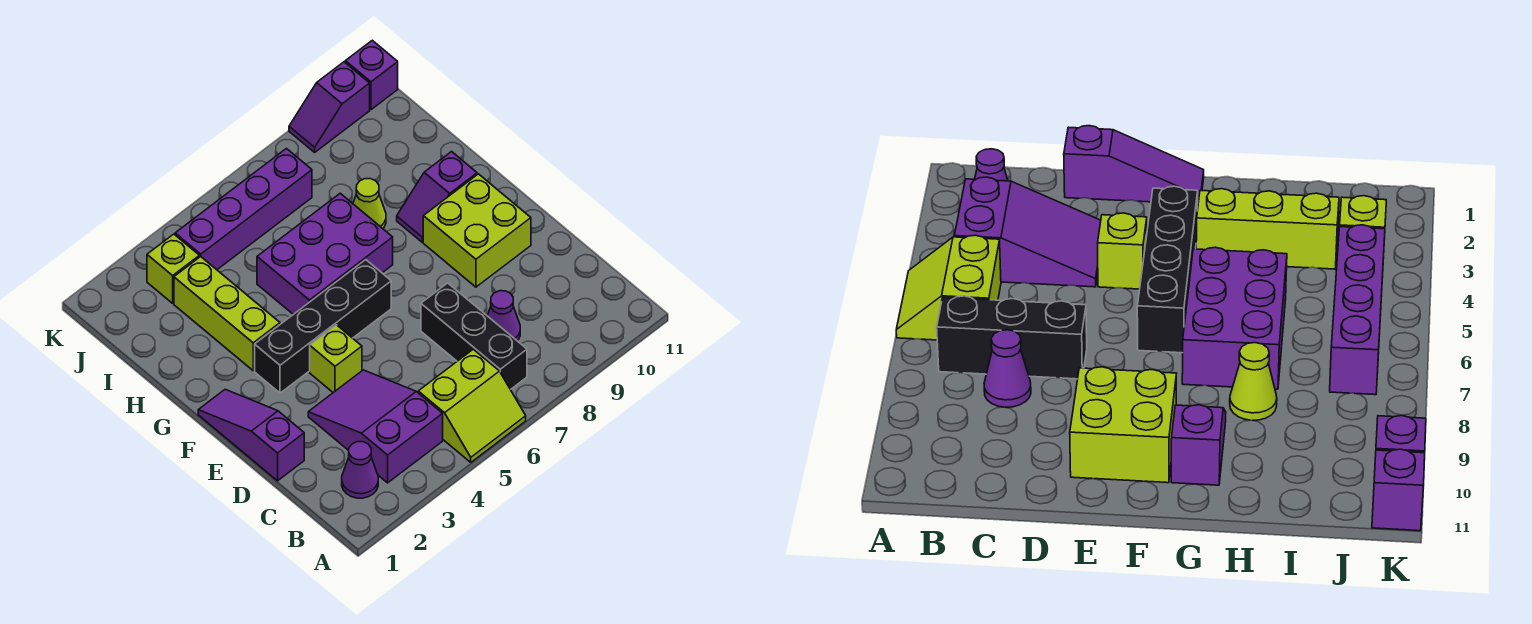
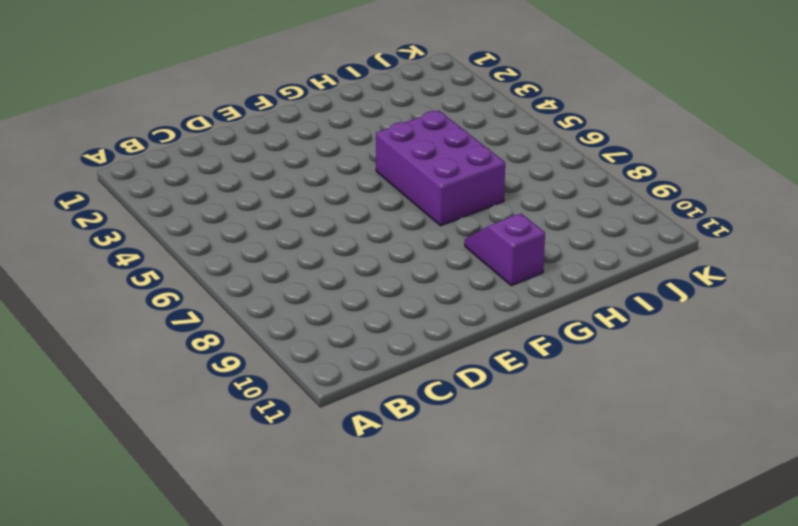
none -> lime 2x2 slope [418,349,526,462]
none -> purple 1x1 cone [342,442,378,498]
none -> purple 2x3 slope [308,370,443,483]

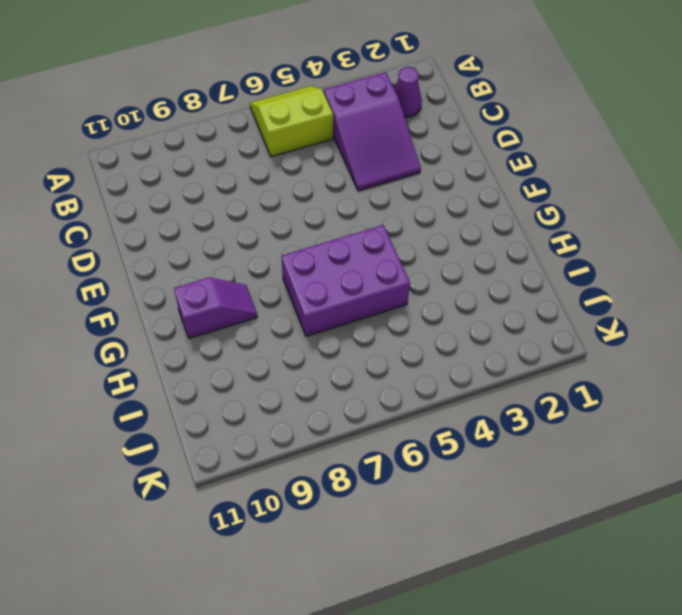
none -> black 1x3 brick [421,283,527,390]
none -> purple 1x1 cone [487,291,520,341]
none -> purple 1x3 slope [198,389,304,481]

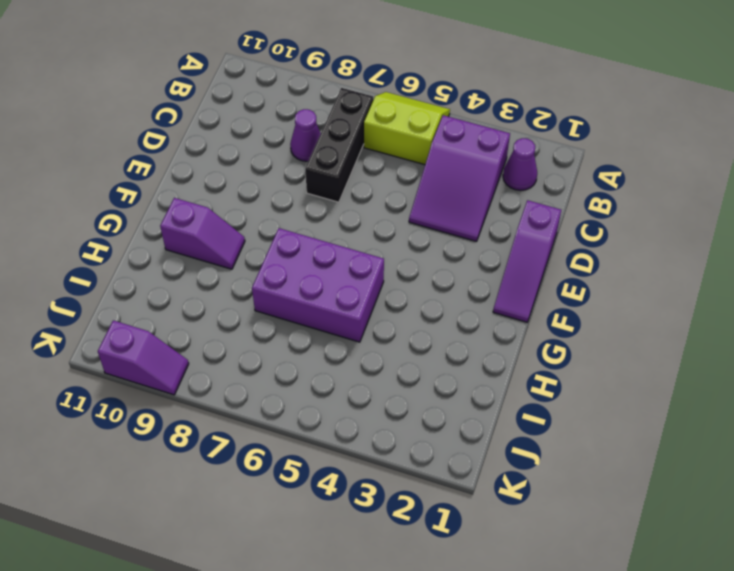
none -> lime 1x1 brick [310,325,362,393]
none -> lime 2x2 brick [423,174,531,287]
none -> black 1x4 brick [255,260,391,393]

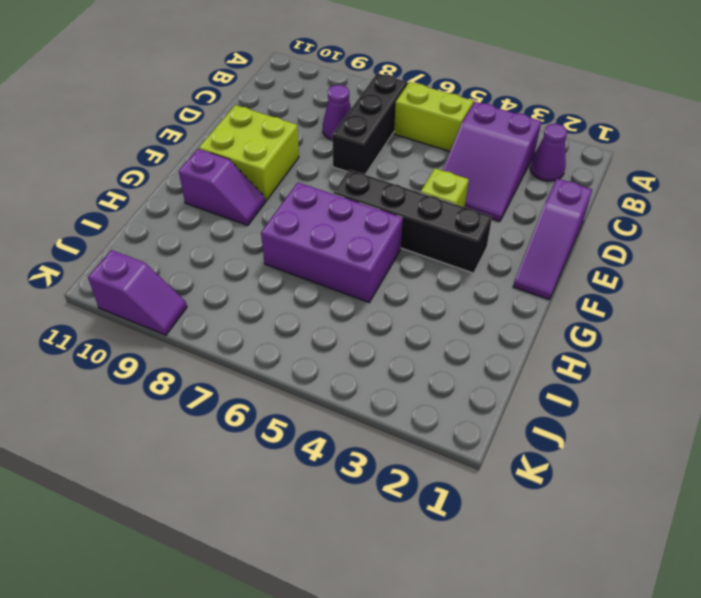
none -> lime 1x3 brick [174,257,280,371]
none -> lime 1x1 cone [353,179,386,228]
none -> lime 1x1 brick [147,234,199,303]

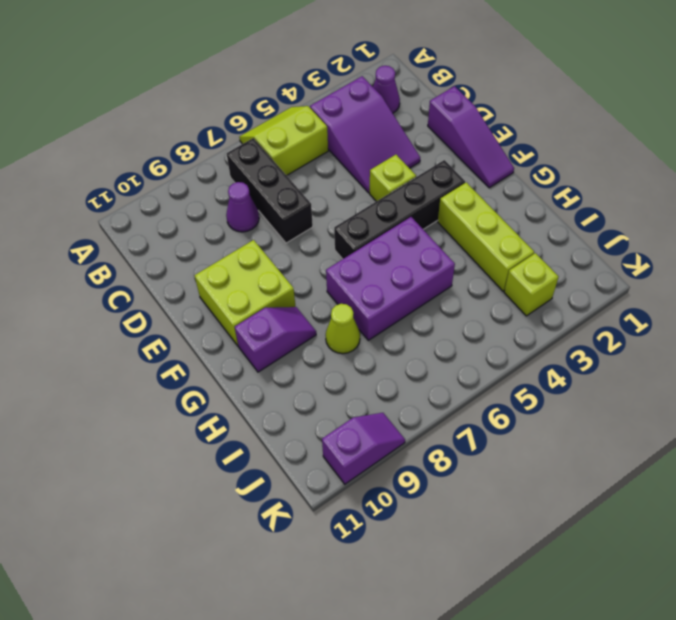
none -> purple 1x4 brick [175,149,312,270]
none -> purple 1x1 brick [345,40,398,110]

